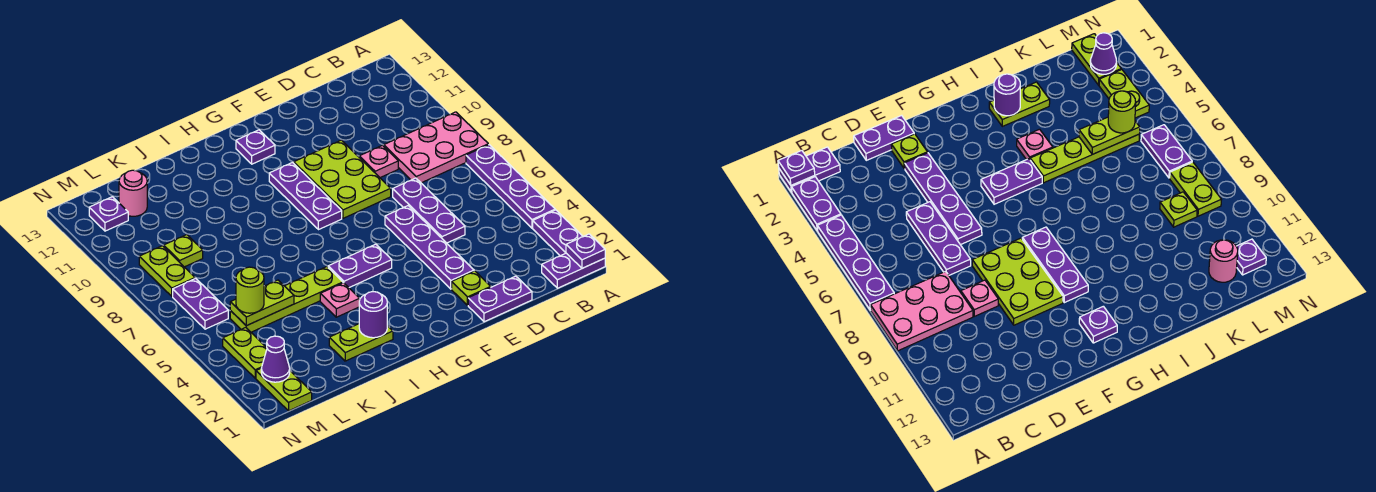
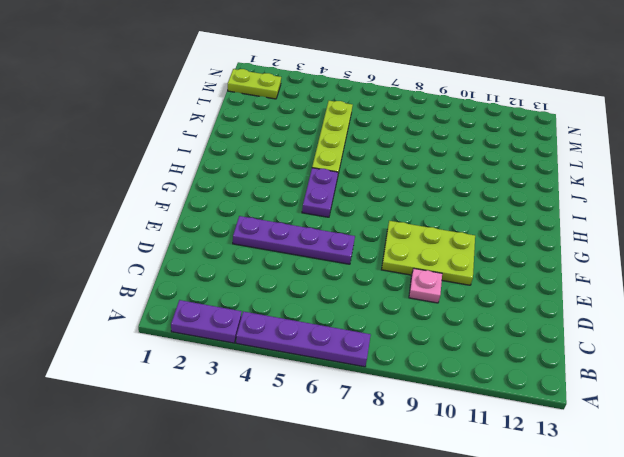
none -> purple 1x2 plate [542,253,605,288]
none -> pink 2x3 plate [384,112,488,183]
none -> purple 1x2 plate [468,276,532,322]

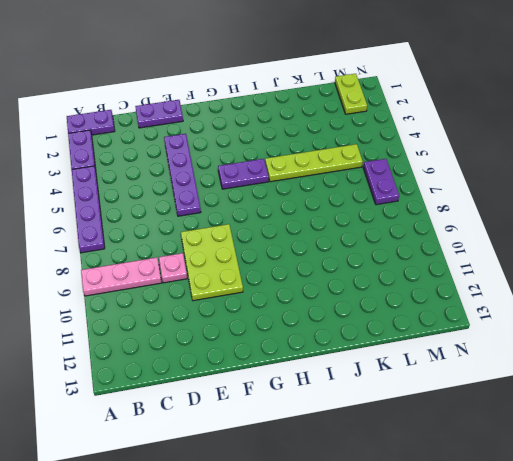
pink 1x3 plate [81,257,162,296] -> pink 2x3 plate [384,112,488,183]
none -> purple 1x3 plate [393,178,465,243]
none -> lime 1x1 plate [452,271,491,305]
none -> purple 1x3 plate [269,163,342,230]

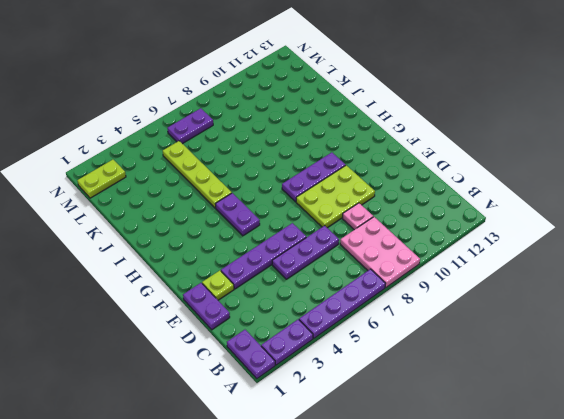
none -> purple 1x1 plate [236,130,275,164]
none -> lime 1x2 plate [329,324,393,361]
none -> pink 1x1 plate [320,283,360,317]

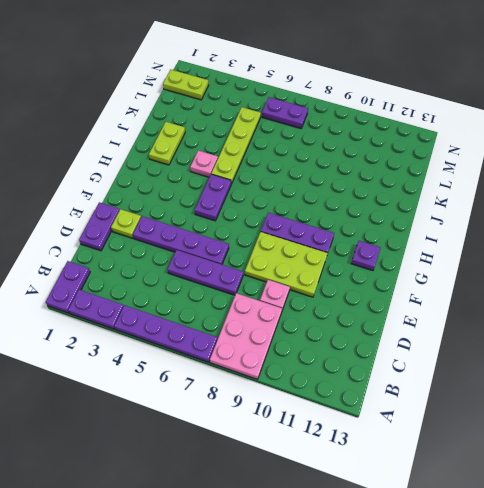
none -> lime 1x1 plate [164,235,203,267]
none -> pink 1x1 round brick [119,170,147,216]
none -> lime 1x2 plate [223,328,267,378]

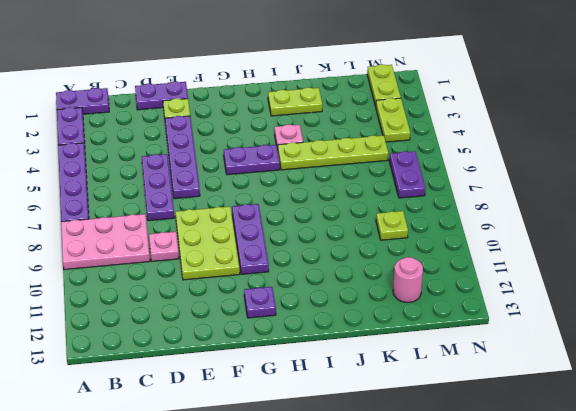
none -> lime 1x2 plate [139,246,195,296]
none -> purple 1x1 plate [89,197,128,231]
none -> purple 1x1 plate [566,234,605,268]

